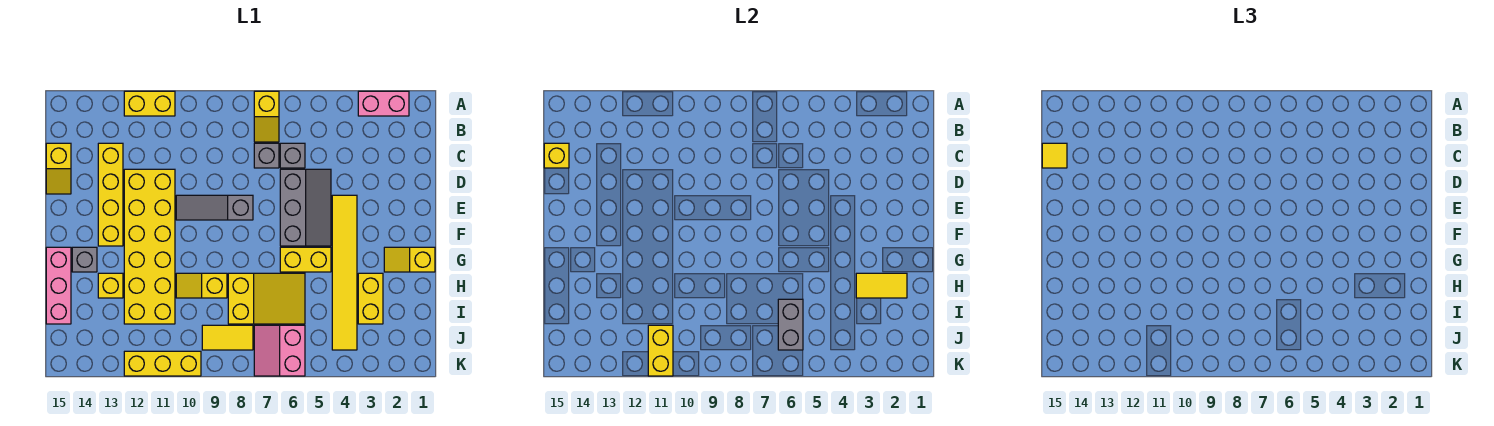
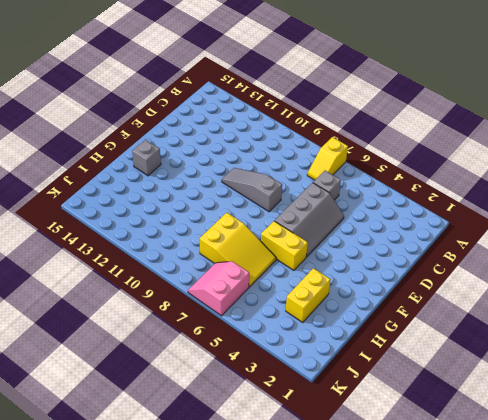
none -> pink 1x2 brick [358,91,409,116]
none -> yellow 1x2 brick [124,91,175,116]
none -> grey 1x1 brick [254,143,279,168]

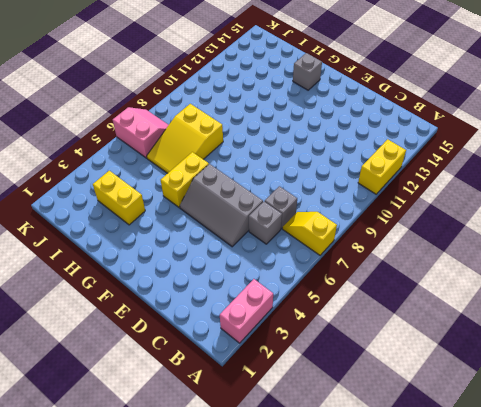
none -> yellow 1x4 brick [98,143,123,246]
none -> yellow 1x2 slope [46,143,71,194]
none -> yellow 2x6 brick [124,169,175,324]

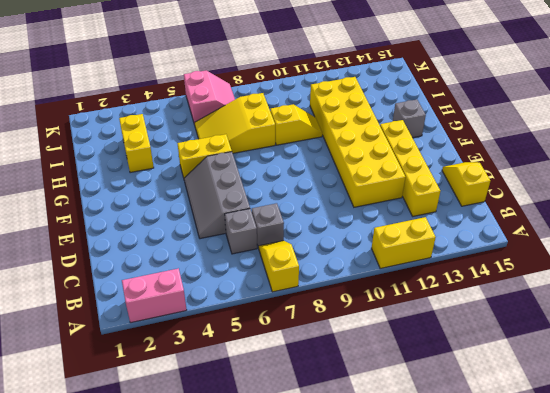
none -> yellow 1x6 tile [332,195,357,350]
none -> grey 1x3 slope [176,195,253,220]
none -> yellow 1x2 slope [384,247,435,272]

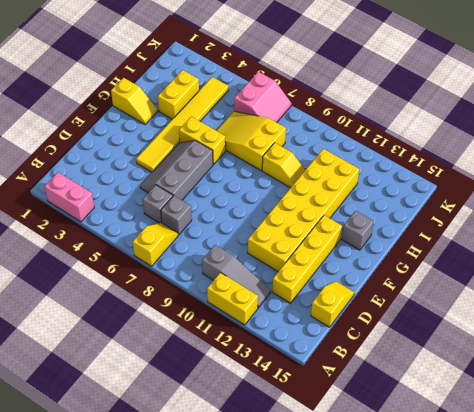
grey 1x3 slope [202,245,271,308] -> grey 1x3 slope moved to [176,195,253,220]
none -> pink 1x3 brick [46,247,71,324]
none -> yellow 1x1 brick [98,273,123,298]
none -> yellow 1x2 tile [202,325,253,350]

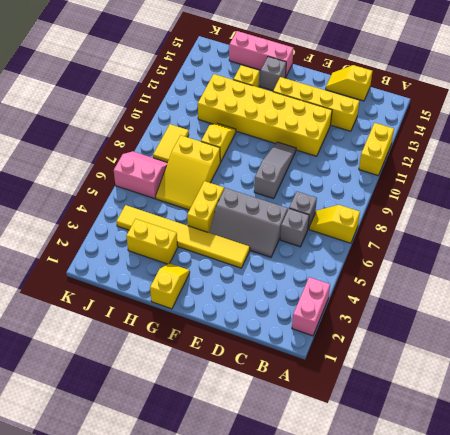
none -> yellow 1x3 brick [124,351,201,376]
none -> yellow 1x1 brick [544,143,569,168]
none -> yellow 1x2 tile [856,273,907,298]

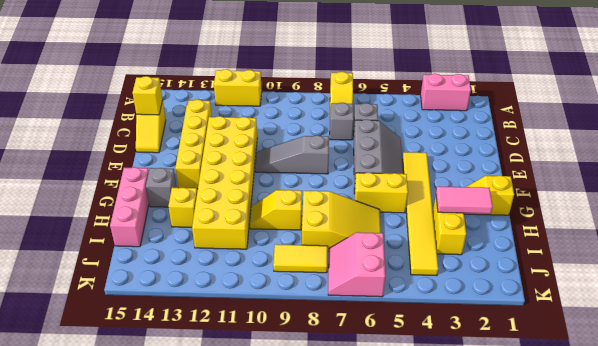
pink 1x2 tile [436,186,493,214] -> yellow 1x2 tile [856,273,907,298]
none -> yellow 1x3 brick [124,351,201,376]
none -> grey 1x2 brick [778,299,803,350]
none -> yellow 1x2 brick [648,325,673,376]

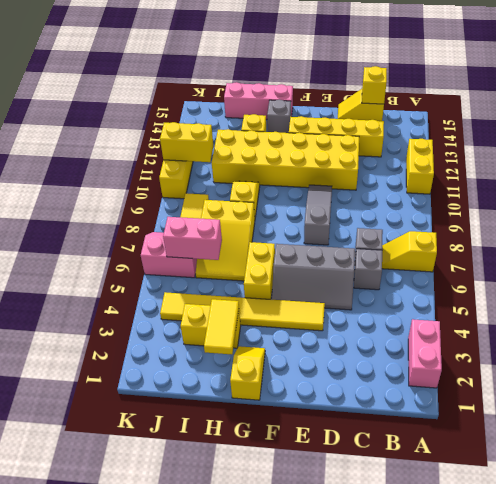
pink 1x2 brick [163,217,222,260] -> grey 1x2 brick [778,299,803,350]
none -> yellow 1x1 tile [1042,143,1067,168]

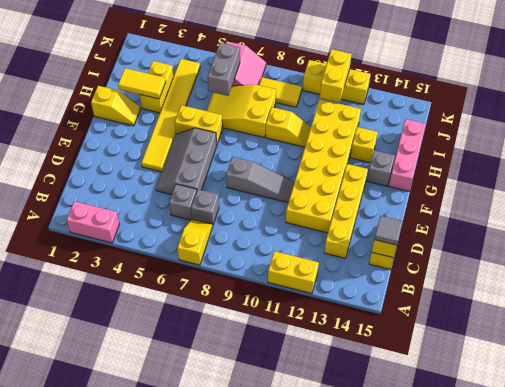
grey 1x1 tile [375,216,403,245] -> yellow 1x1 tile [1042,143,1067,168]

